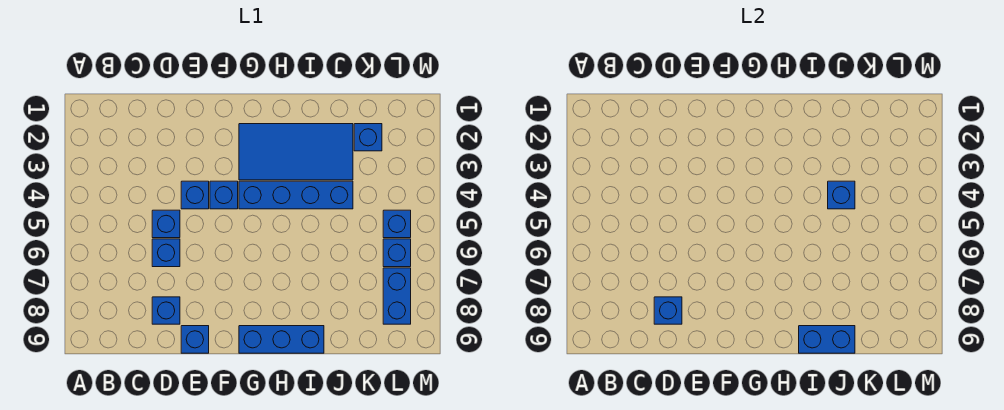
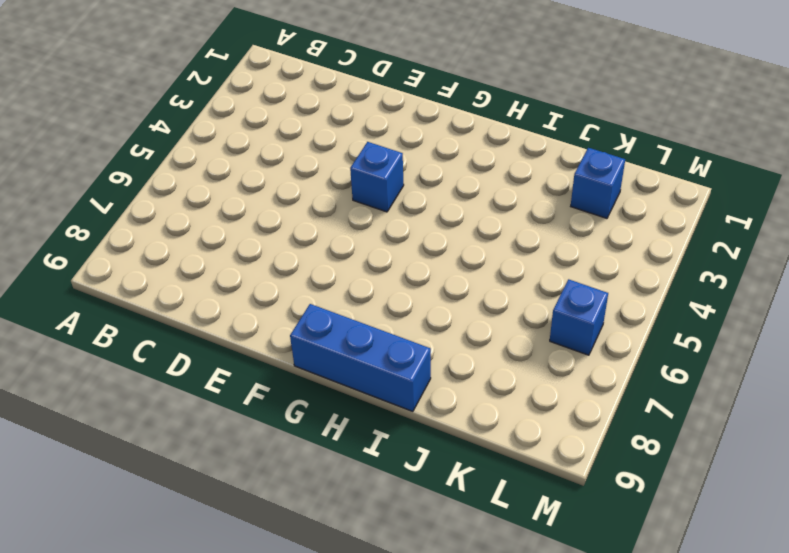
none -> blue 1x1 brick [152,210,180,238]
none -> blue 1x1 brick [152,239,180,267]
none -> blue 1x1 brick [152,297,180,324]

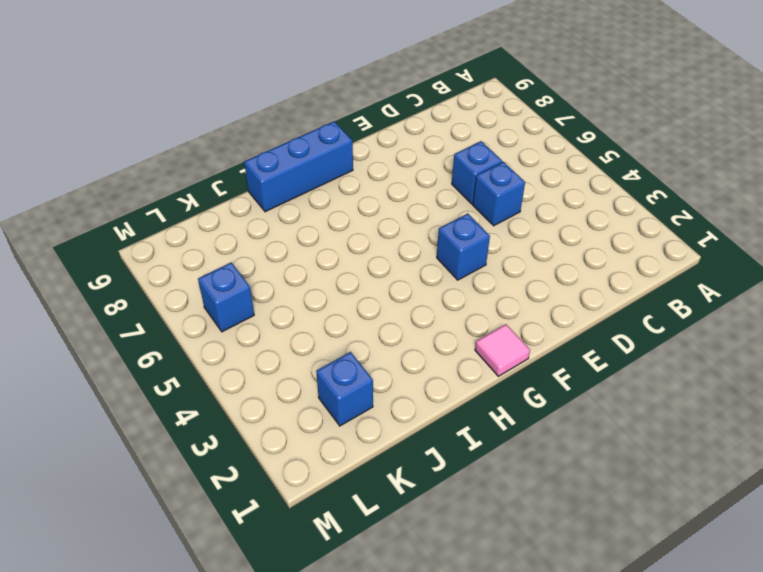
pink 1x1 tile [475,324,530,376] -> none
none -> blue 1x1 brick [152,297,180,324]
none -> blue 1x1 brick [181,181,209,209]
none -> blue 1x1 brick [181,326,209,353]

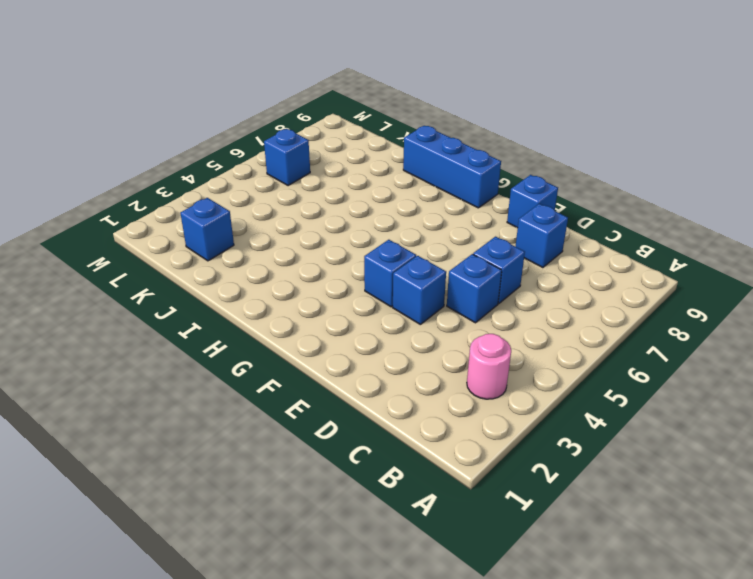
pink 1x1 round brick [467,334,511,399] -> none
none -> blue 2x4 tile [239,124,353,180]
none -> blue 1x4 brick [239,181,353,209]
none -> blue 1x1 brick [383,210,411,238]

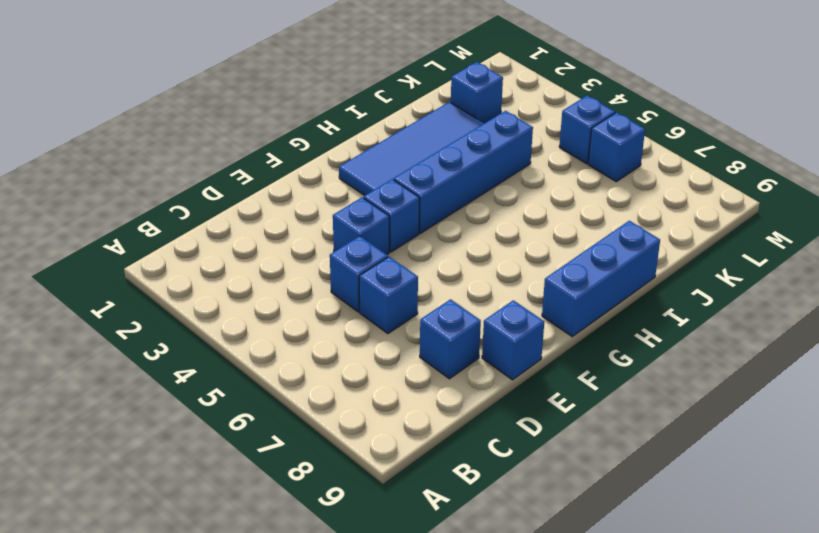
none -> blue 1x2 brick [383,268,411,324]
none -> blue 1x1 brick [654,297,682,324]
none -> blue 1x2 brick [799,326,855,353]

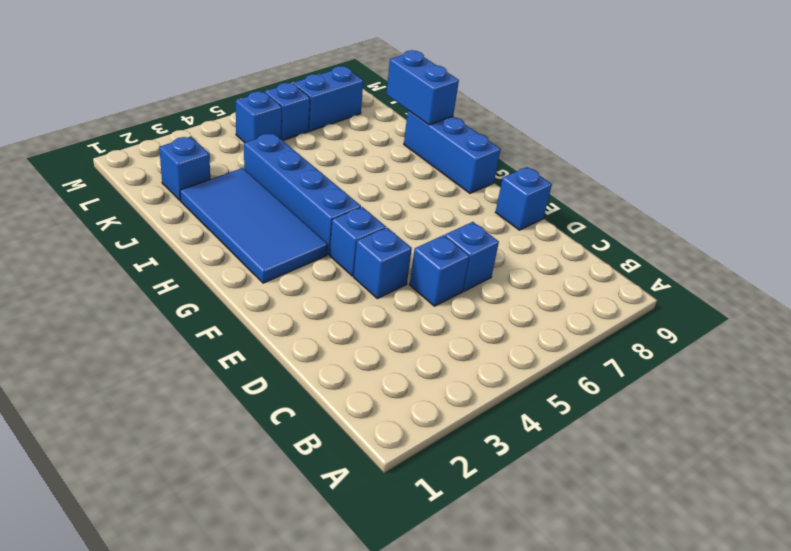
none -> blue 1x1 brick [152,297,180,324]
none -> blue 1x1 brick [654,297,682,324]
none -> blue 1x1 brick [828,181,855,209]

